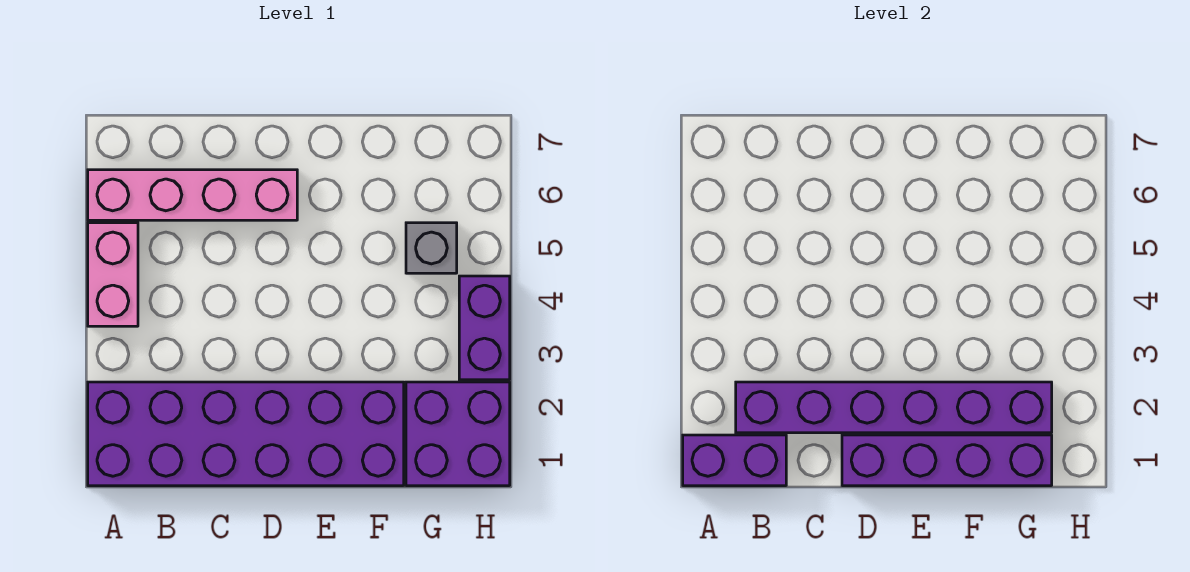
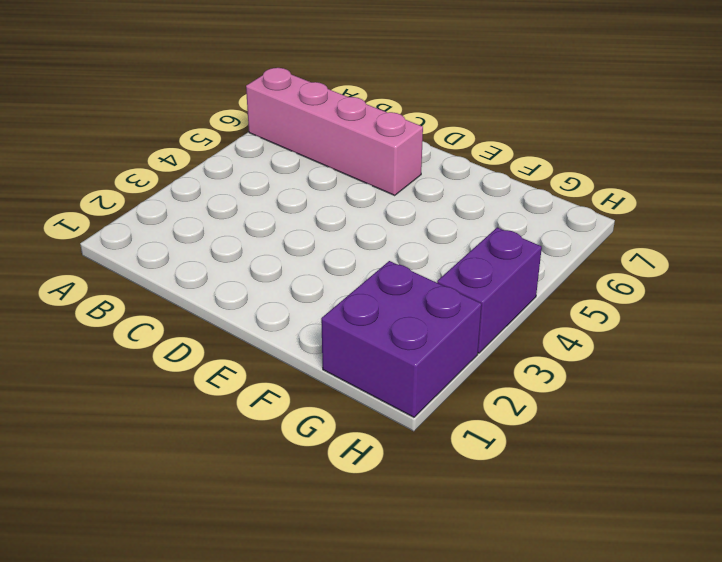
none -> purple 2x6 brick [88,382,404,486]
none -> pink 1x2 brick [88,223,138,326]

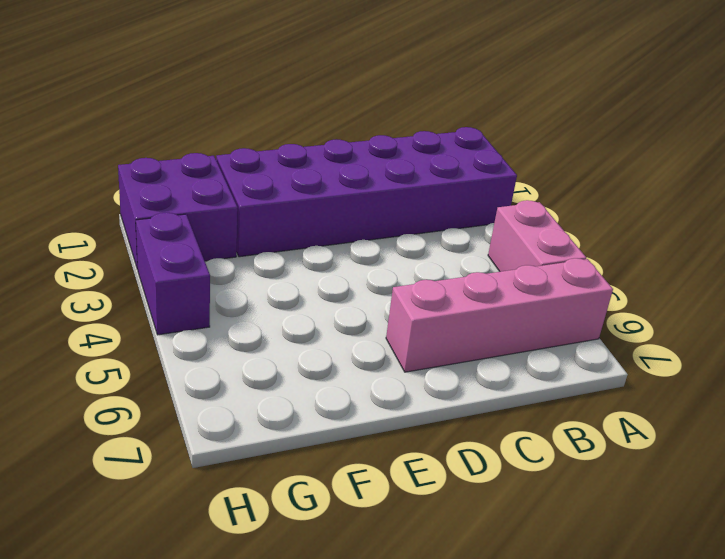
none -> grey 1x1 brick [406,223,457,273]
none -> purple 1x2 brick [683,435,786,486]

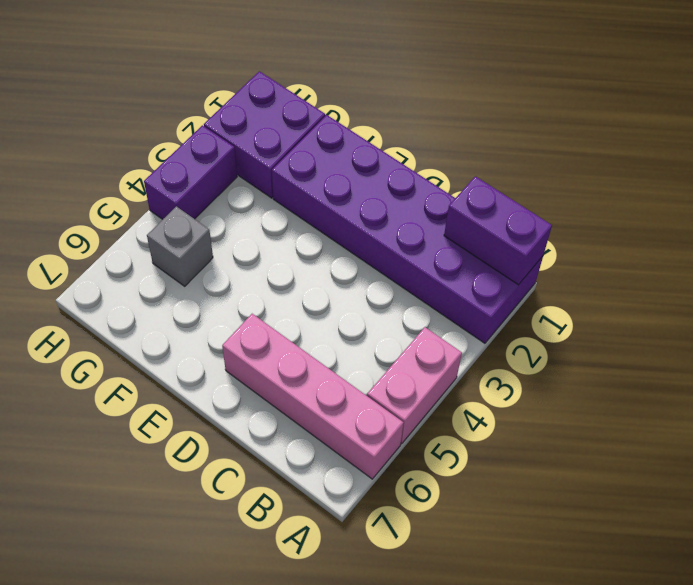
none -> purple 1x6 brick [736,382,1052,433]
none -> purple 1x4 brick [842,435,1052,486]

